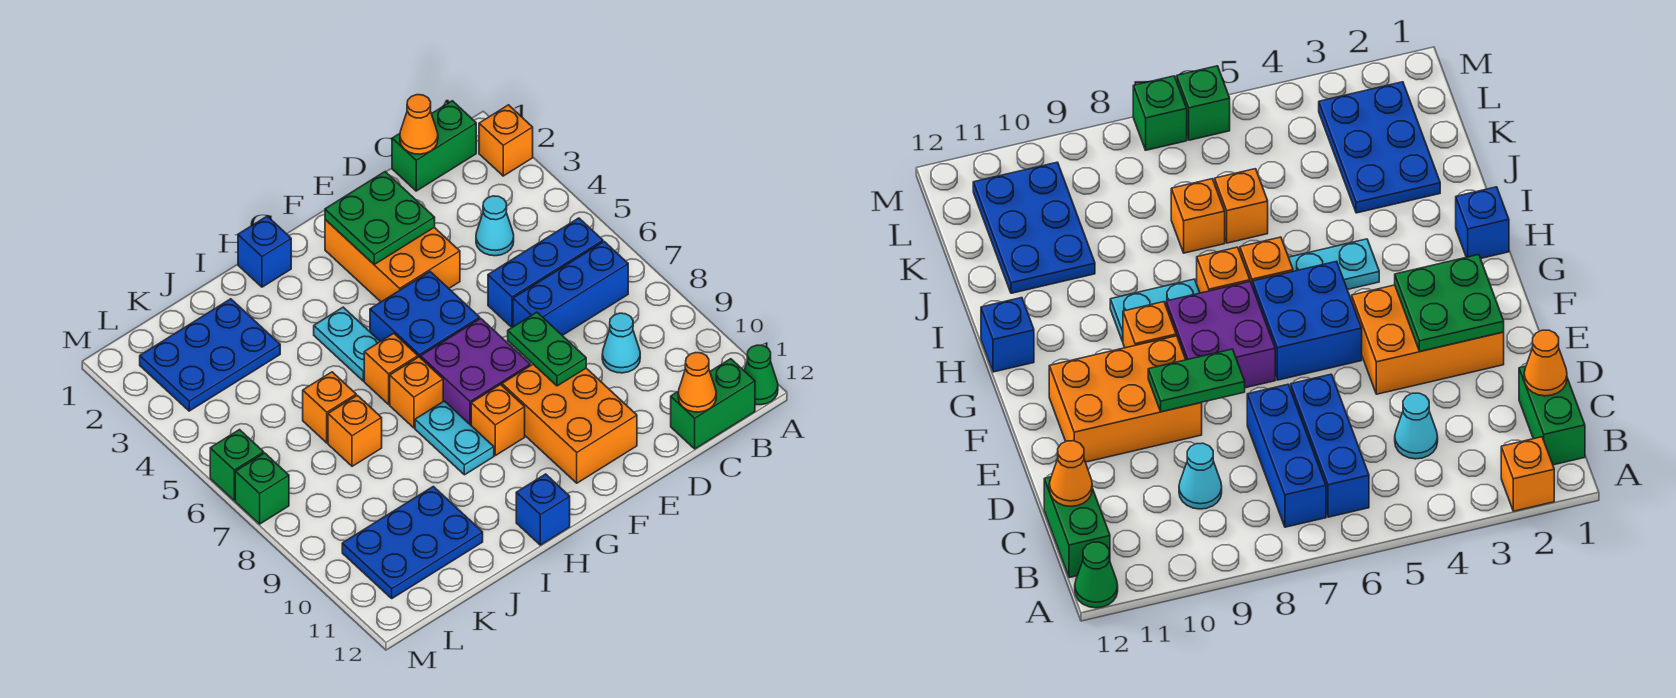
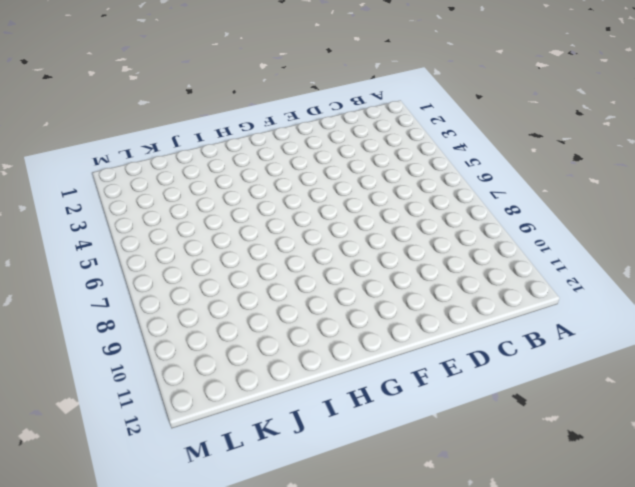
none -> orange 1x1 brick [479,105,533,176]
none -> green 1x1 cone [744,345,778,405]
none -> green 1x2 brick [392,101,476,191]

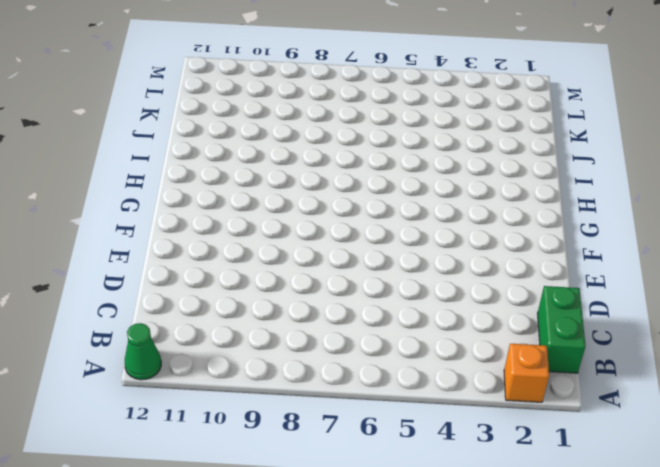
none -> blue 1x3 brick [488,218,603,327]
none -> blue 1x3 brick [513,242,628,335]
none -> green 1x2 brick [671,359,755,449]

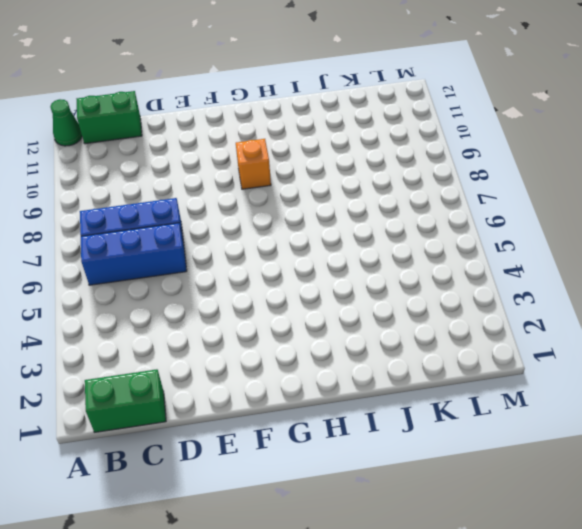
none -> orange 1x1 brick [479,105,533,176]
none -> cyan 1x1 cone [476,196,514,256]
none -> cyan 1x1 cone [602,313,640,373]

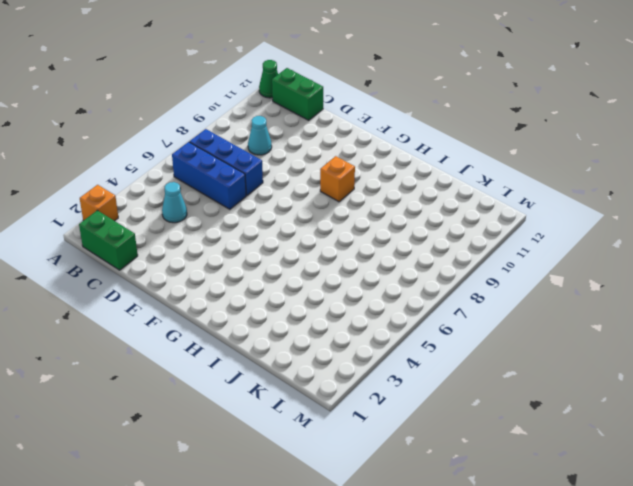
none -> orange 2x3 brick [325,220,460,302]
none -> orange 2x3 brick [502,364,637,483]
none -> blue 2x2 brick [370,272,480,358]

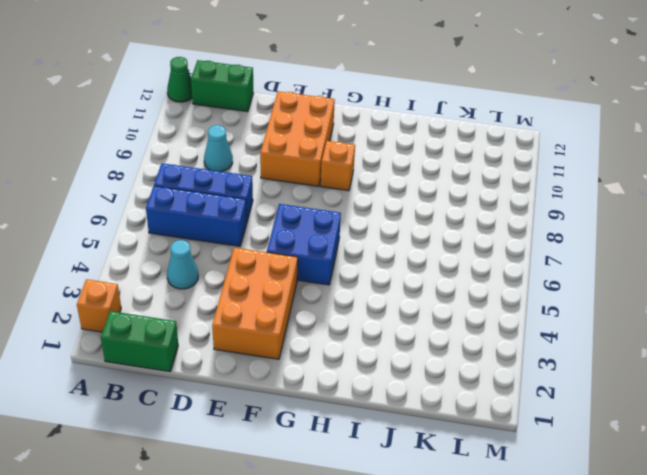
none -> purple 2x2 brick [421,318,530,425]
none -> blue 1x1 brick [238,216,291,287]
none -> cyan 1x2 plate [314,307,380,381]

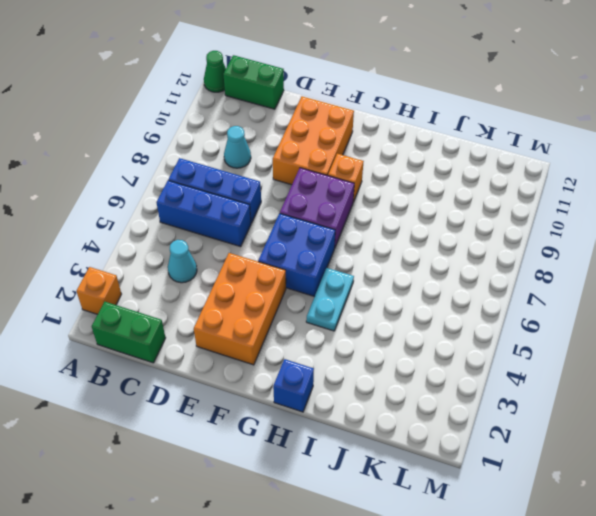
none -> orange 1x1 brick [364,333,418,404]
none -> orange 1x1 brick [390,357,443,428]
none -> cyan 1x2 plate [415,401,494,475]

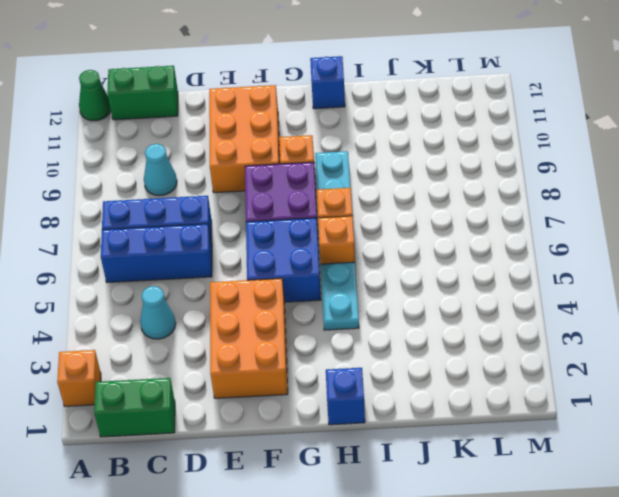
none -> blue 2x3 plate [140,299,280,411]
none -> orange 1x1 brick [303,372,356,443]
none -> orange 1x1 brick [328,395,382,466]

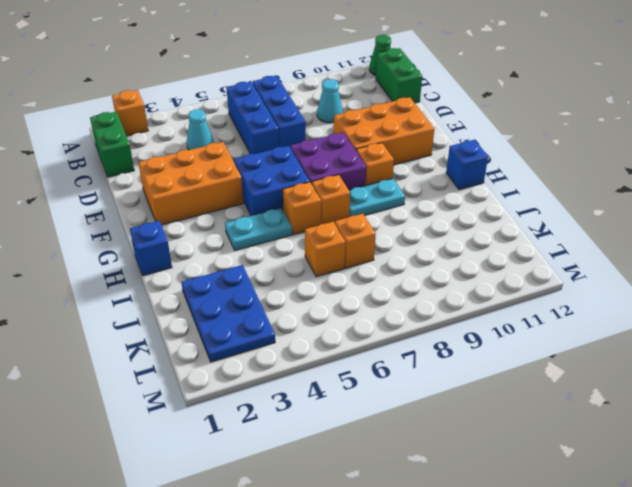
none -> blue 2x3 plate [342,486,483,598]
none -> green 1x1 brick [210,430,264,501]
none -> green 1x1 brick [235,453,289,524]

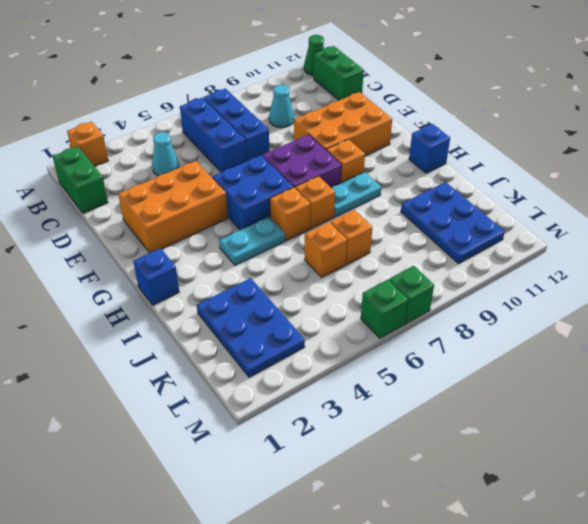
none -> orange 1x1 cone [400,95,438,154]
none -> orange 1x1 cone [678,353,716,412]
none -> green 2x2 plate [325,172,435,264]

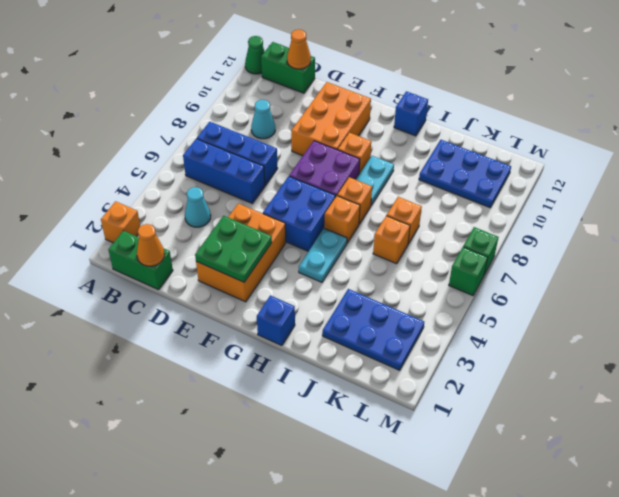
none -> green 1x2 plate [508,312,586,386]

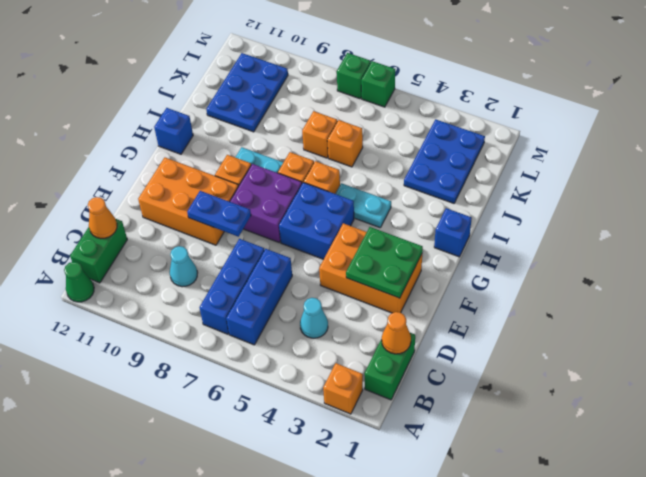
blue 1x2 plate [187,191,251,237] -> green 1x2 plate [508,312,586,386]

